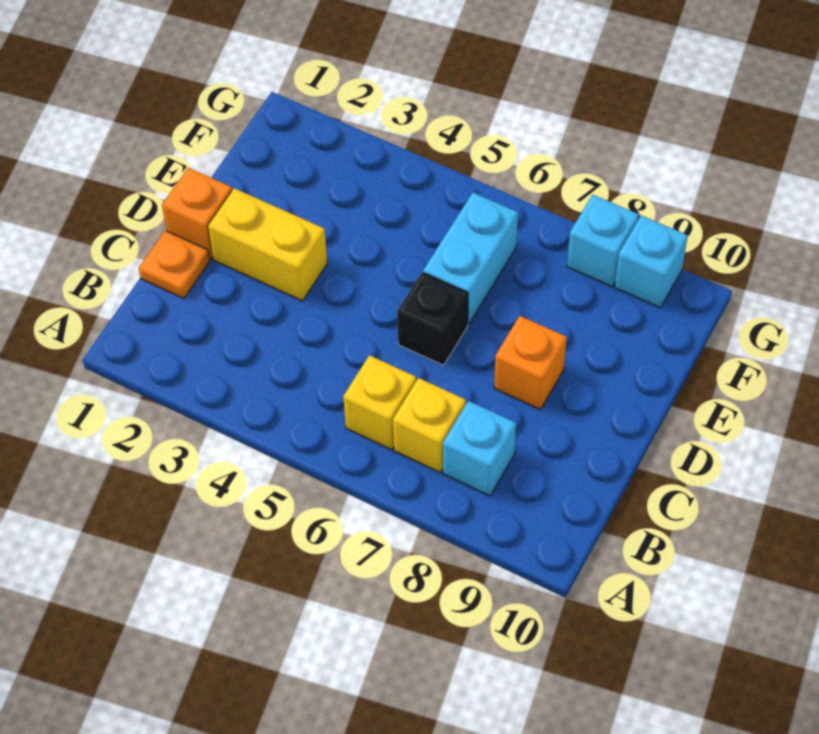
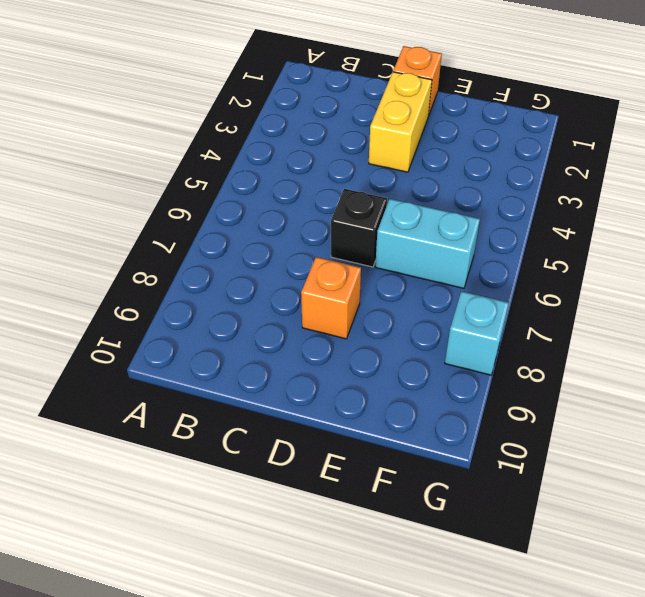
none -> yellow 1x1 brick [343,355,416,450]
none -> yellow 1x1 brick [393,378,466,473]

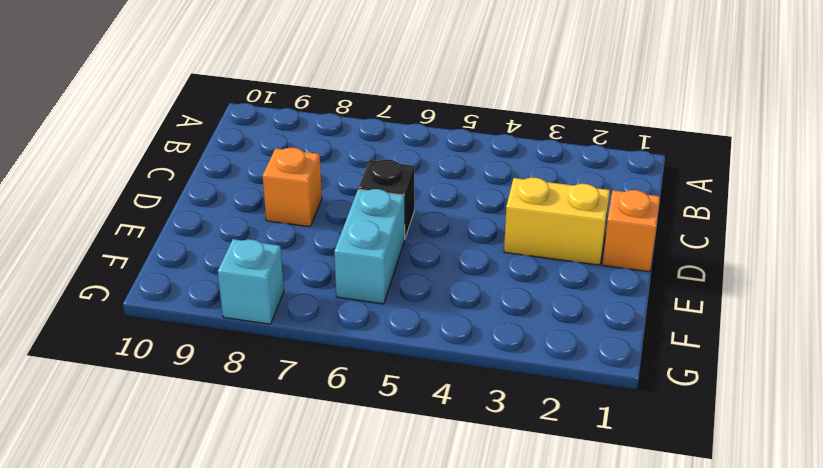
none -> yellow 1x1 brick [343,355,416,450]
none -> yellow 1x1 brick [393,378,466,473]

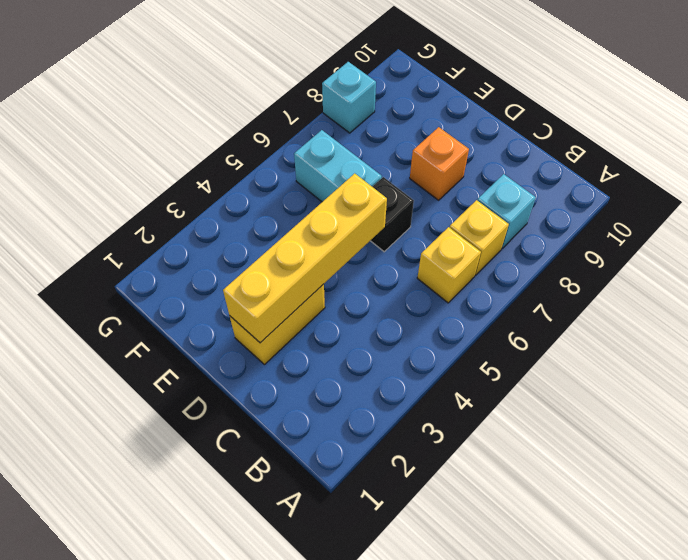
yellow 1x4 brick [223,174,387,343] -> none
none -> orange 1x1 plate [139,231,210,299]
none -> orange 1x1 brick [162,168,232,259]

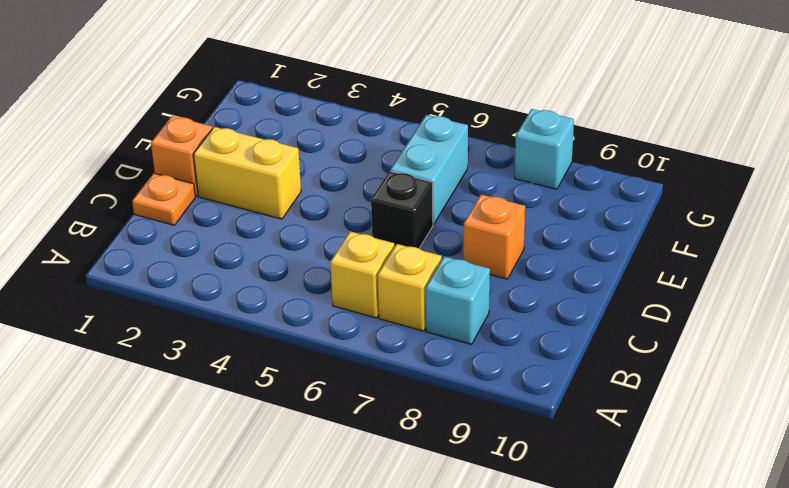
none -> cyan 1x1 brick [615,215,688,308]

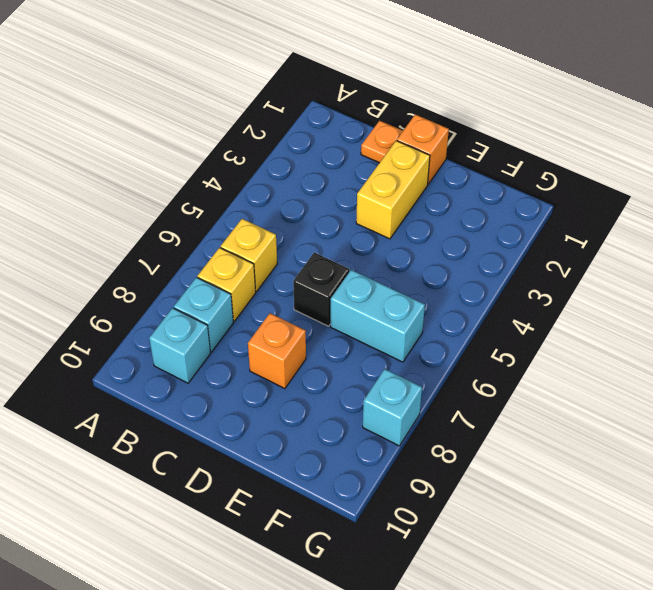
cyan 1x1 brick [149,308,211,383] -> cyan 1x1 brick moved to [615,215,688,308]

